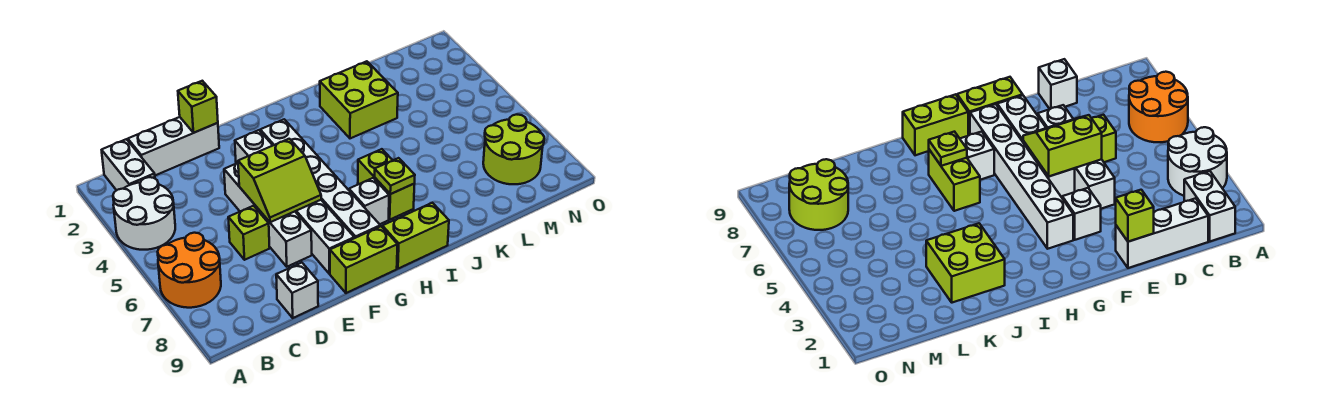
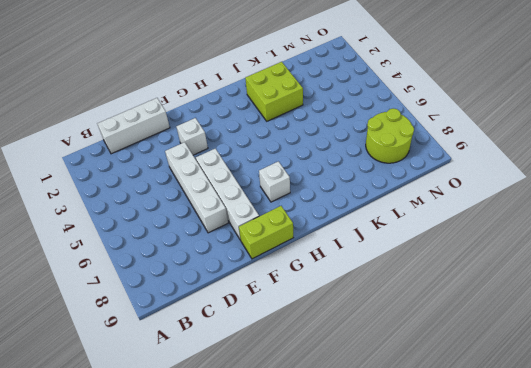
none -> white 2x2 round brick [113,177,175,250]
none -> orange 2x2 round brick [158,233,221,308]
none -> white 1x2 brick [102,139,155,190]

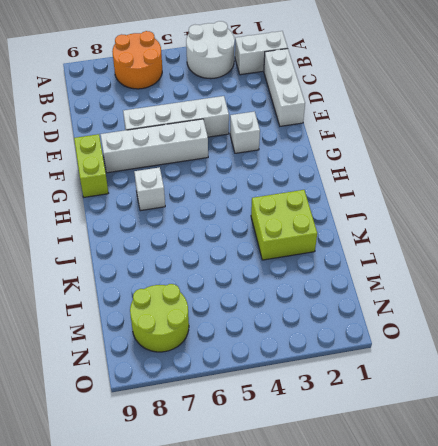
none -> lime 1x1 brick [228,206,270,260]
none -> white 1x1 brick [276,262,318,318]
none -> white 1x6 brick [260,119,380,238]

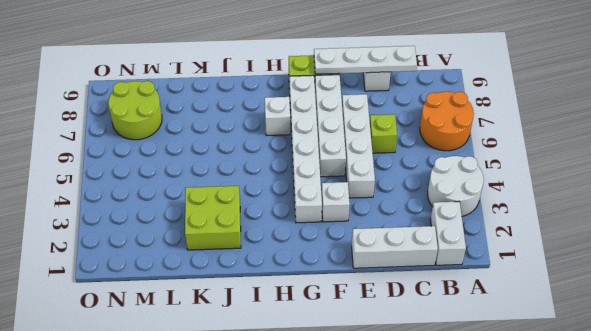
white 1x4 plate [314,46,417,74] -> none
none -> lime 1x2 brick [382,203,449,269]
none -> lime 1x2 brick [358,149,415,219]
none -> lime 1x1 brick [178,81,218,133]

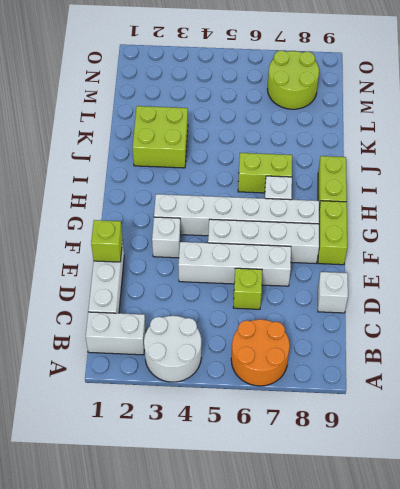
none -> lime 2x2 slope [238,139,321,222]
none -> lime 1x1 plate [375,158,415,194]

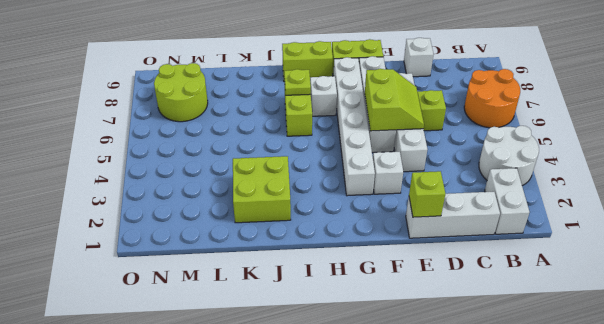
lime 2x2 slope [365,69,424,131] -> lime 2x2 slope turned to [238,139,321,222]

